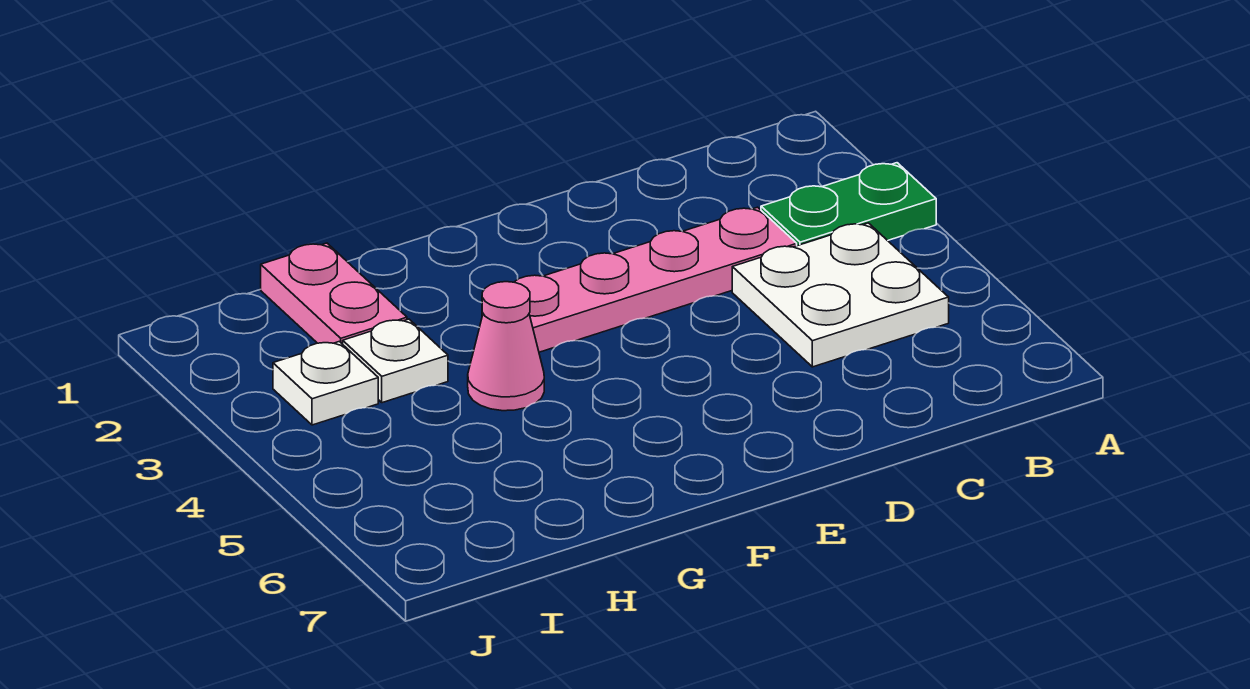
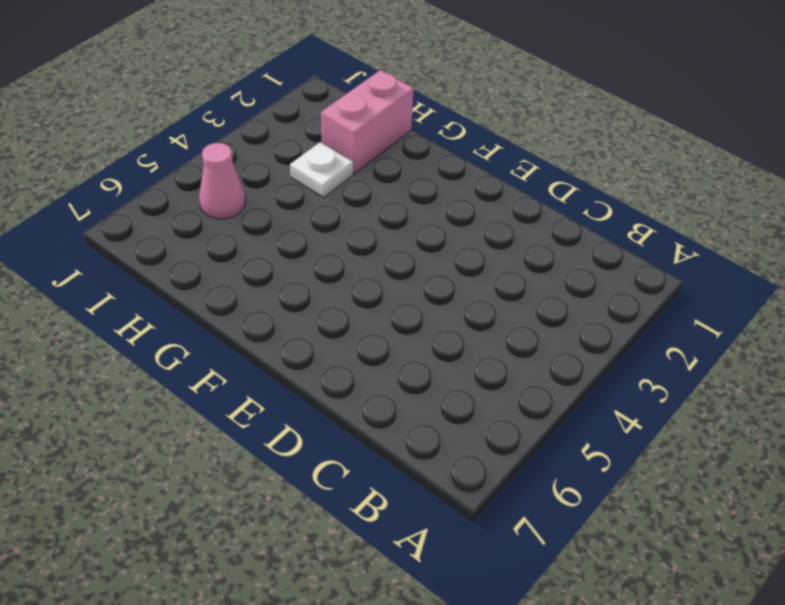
pink 1x2 brick [321,70,414,174] -> pink 1x2 plate [261,243,407,344]
pink 1x1 cone [199,143,245,219] -> pink 1x1 cone moved to [468,282,544,411]
none -> green 1x2 plate [761,163,936,246]
none -> white 2x2 plate [732,223,949,367]

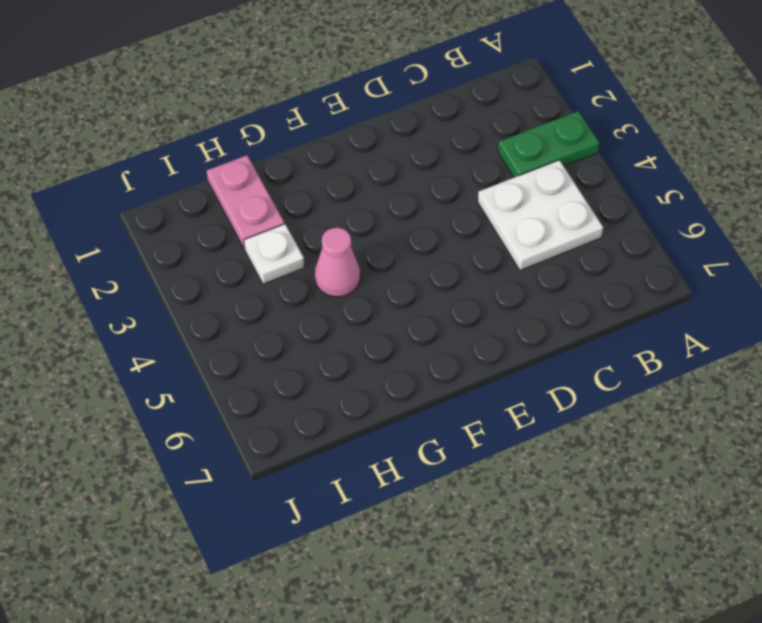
none -> pink 1x4 plate [482,207,797,352]
none -> white 1x1 plate [273,342,378,425]

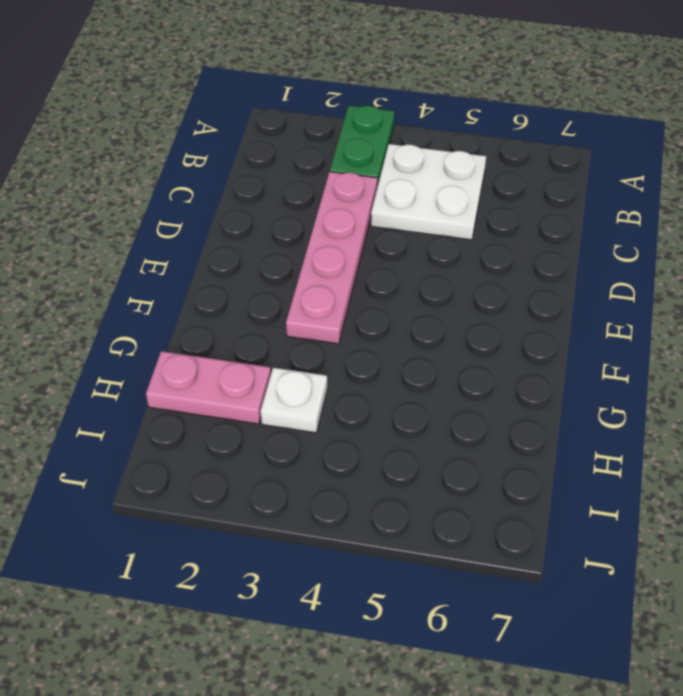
none -> pink 1x1 cone [468,282,544,411]
none -> white 1x1 plate [273,342,378,425]

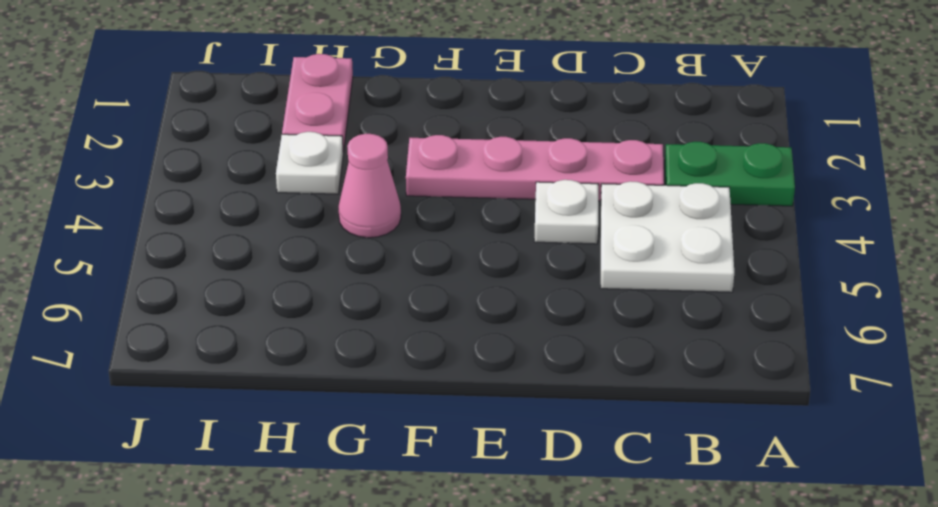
white 1x1 plate [534,180,598,244] -> white 1x1 plate moved to [273,342,378,425]

